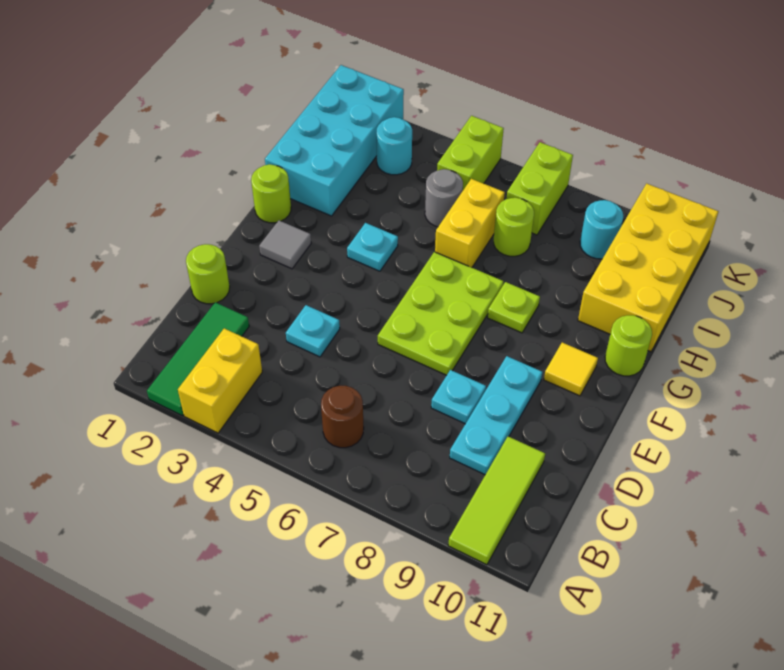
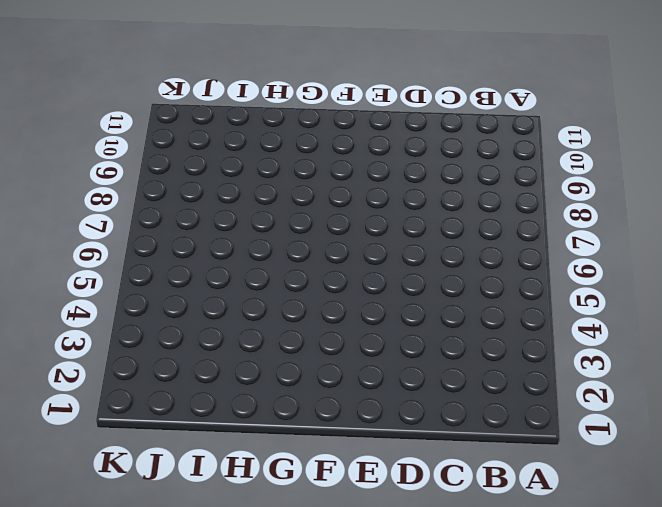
none -> green 1x3 tile [147,302,249,416]
none -> yellow 1x2 brick [178,328,262,433]
none -> lime 1x3 tile [448,437,545,565]

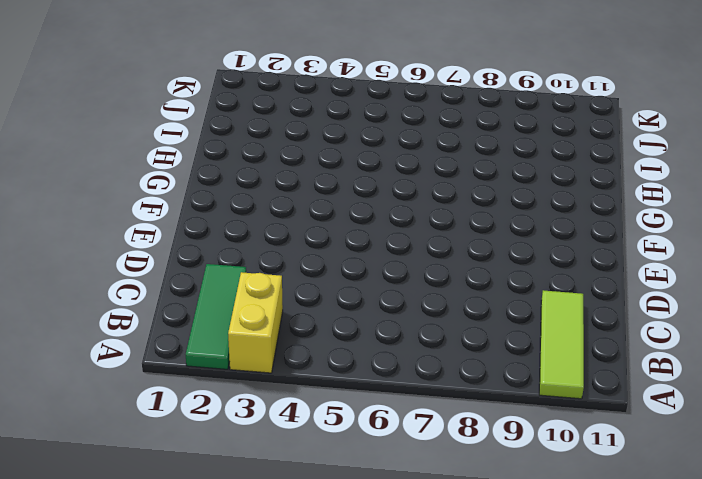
none -> brown 1x1 round brick [321,386,364,448]
none -> cyan 1x3 plate [450,356,542,475]
none -> lime 1x1 round brick [186,244,230,304]

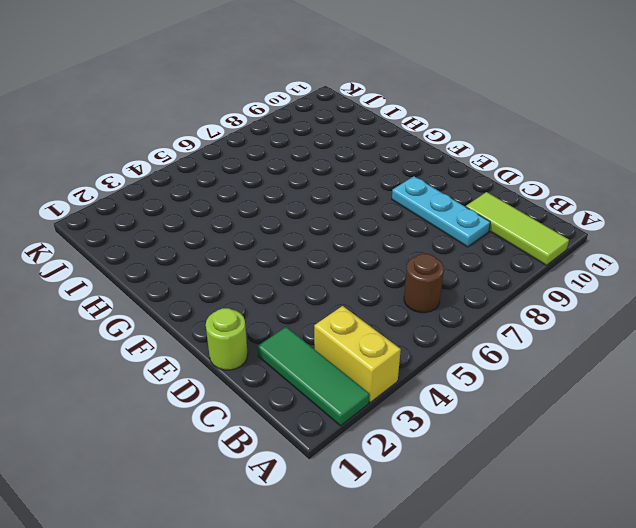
none -> cyan 1x1 plate [286,305,340,357]
none -> cyan 1x1 plate [431,370,486,424]
none -> lime 2x3 plate [378,252,503,375]

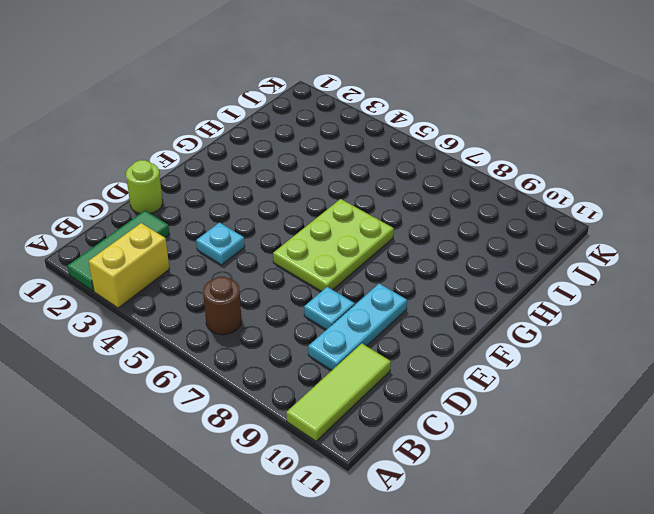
none -> grey 1x1 tile [259,221,311,269]
none -> yellow 1x1 tile [544,343,598,396]
none -> lime 1x1 round brick [251,164,291,223]

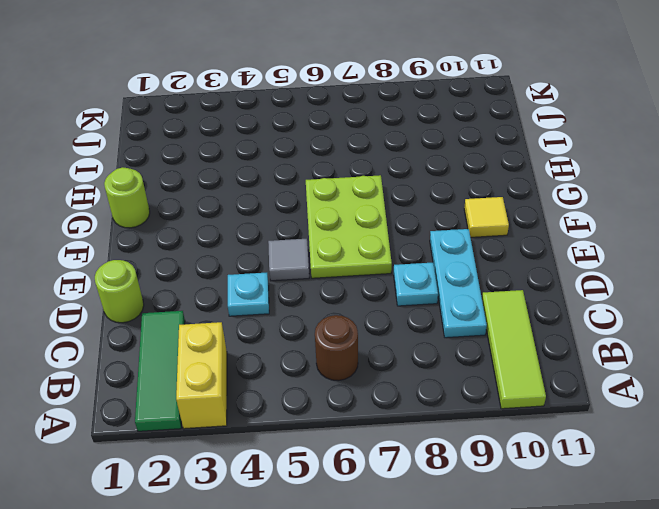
grey 1x1 tile [268,239,309,281] -> grey 1x1 tile moved to [259,221,311,269]
none -> cyan 1x1 plate [347,223,398,271]
none -> lime 1x1 plate [488,282,540,333]
none -> lime 1x1 round brick [605,315,652,376]

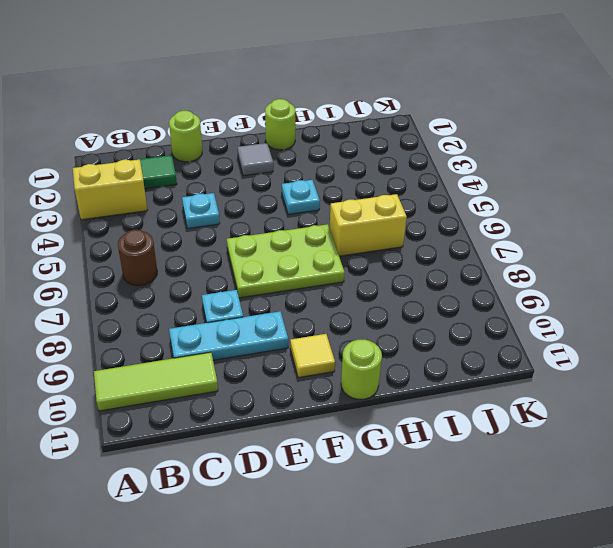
none -> lime 1x1 plate [488,282,540,333]
none -> cyan 2x4 brick [265,65,404,216]
none -> yellow 2x4 brick [578,183,719,352]

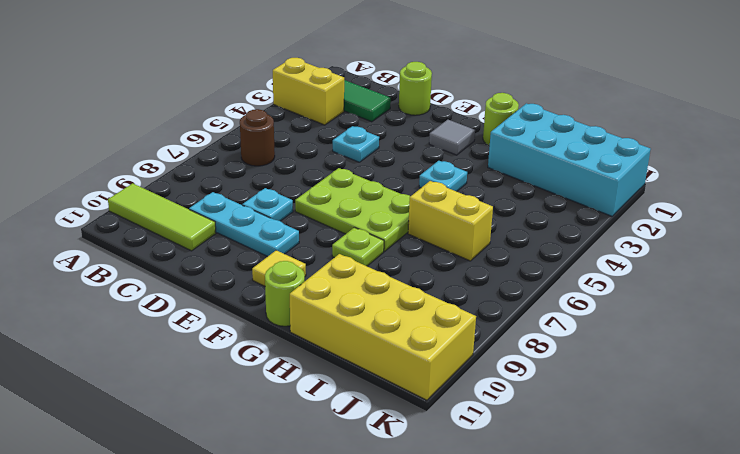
none -> grey 1x1 round brick [425,169,463,227]
none -> lime 1x1 round brick [494,198,534,256]
none -> cyan 1x1 round brick [377,117,412,175]

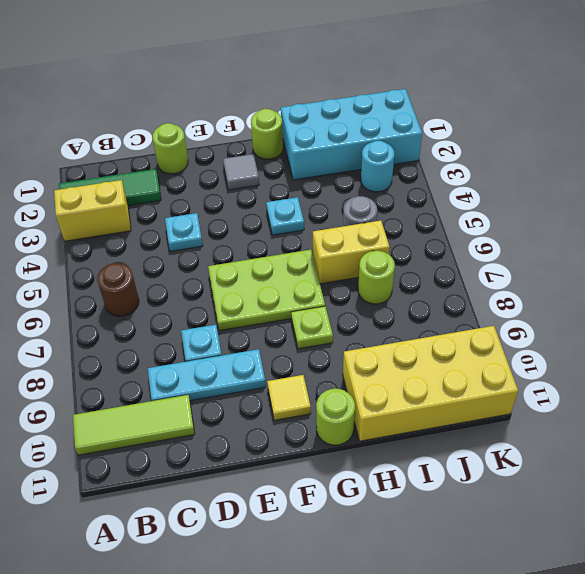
none -> lime 1x2 brick [437,116,504,190]
none -> lime 1x2 brick [506,142,573,235]
none -> cyan 1x1 round brick [580,200,623,259]

